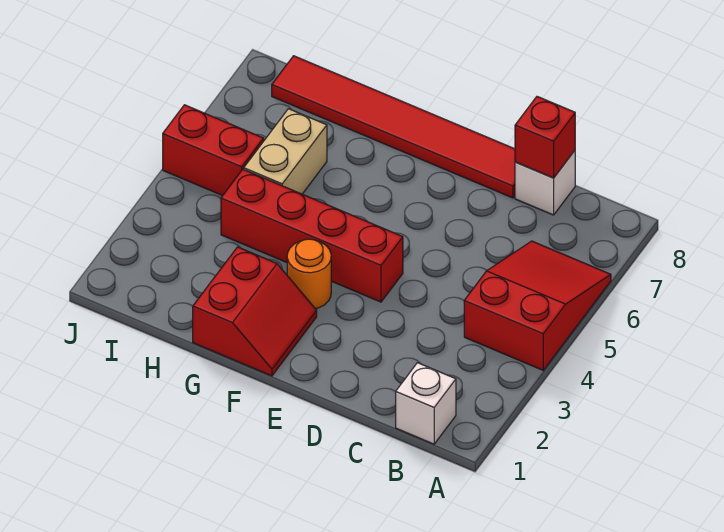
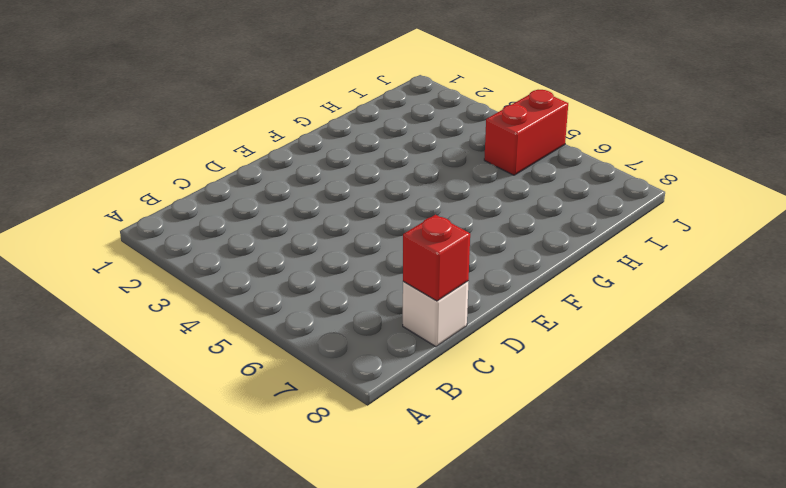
none -> red 2x3 slope [464,241,611,370]
none -> white 1x1 brick [396,363,456,444]

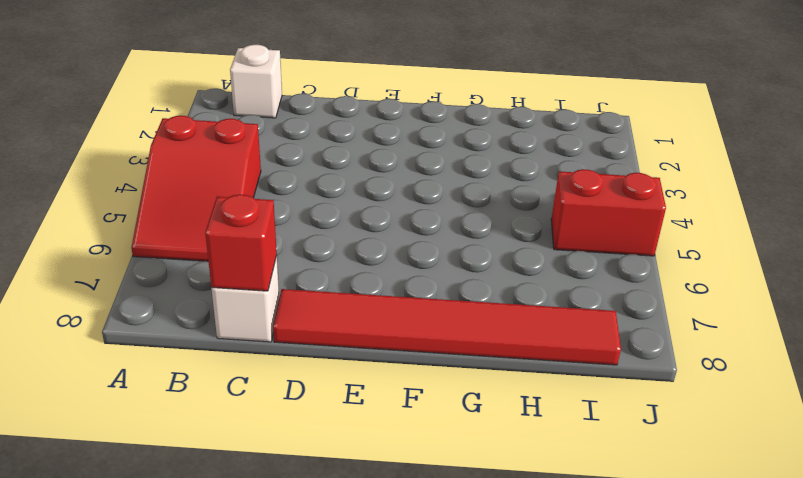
none -> red 1x4 brick [221,169,403,302]
none -> red 2x2 slope [193,247,317,376]

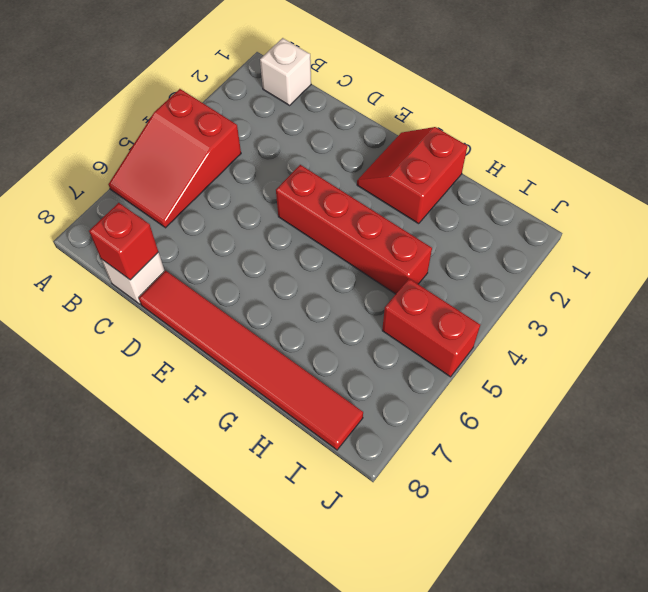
none -> orange 1x1 round brick [287,239,331,309]
none -> tan 1x2 brick [244,109,327,194]

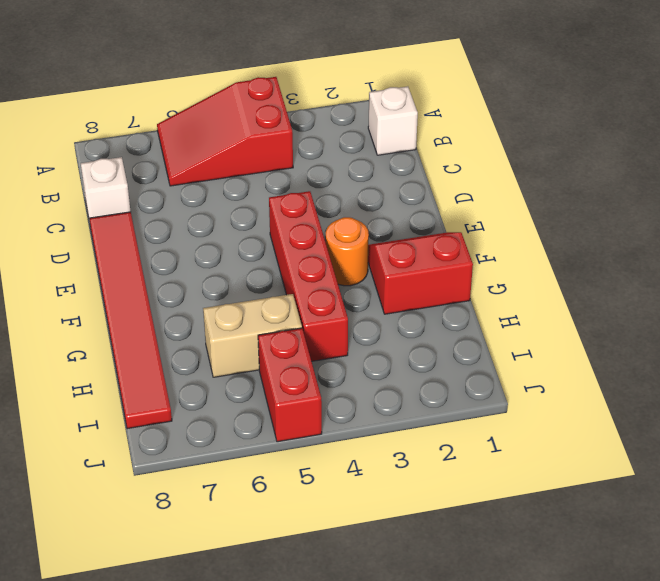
none -> red 1x1 brick [515,97,575,178]

